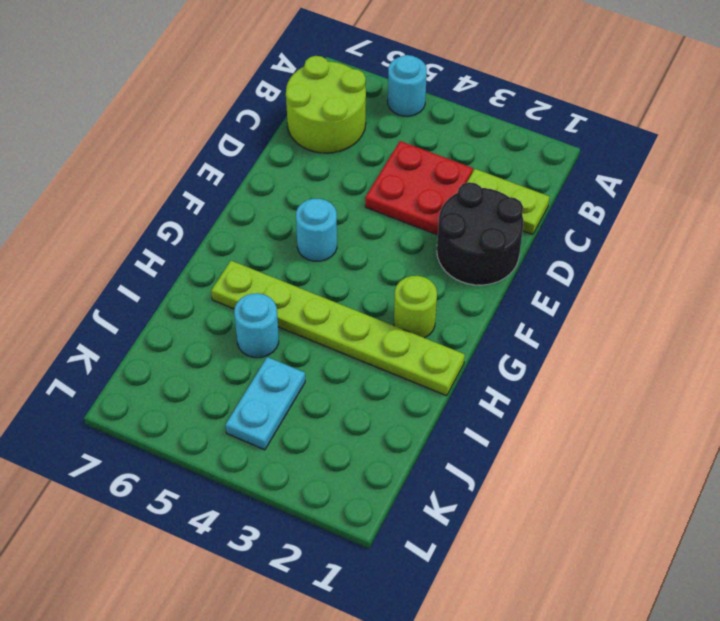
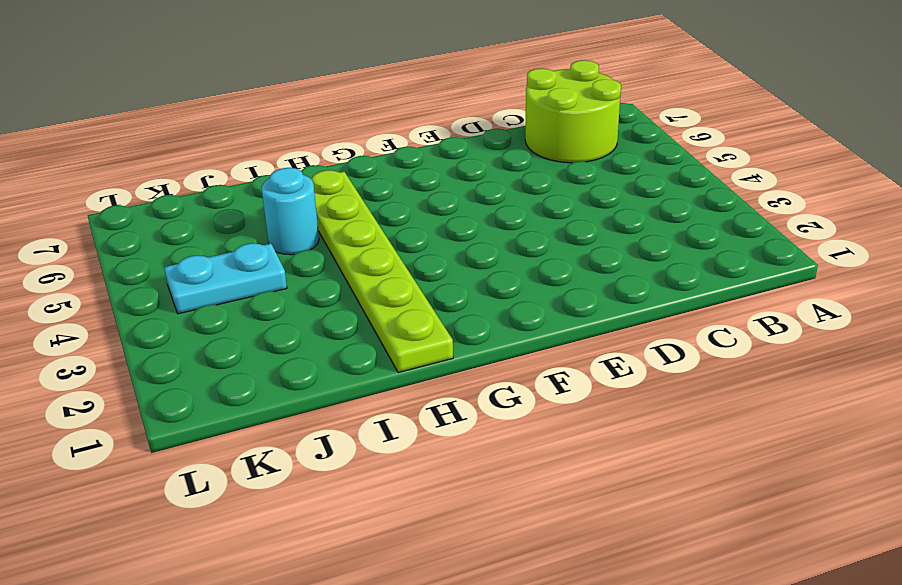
none -> cyan 1x1 round brick [388,55,427,116]
none -> lime 1x2 plate [467,169,549,235]

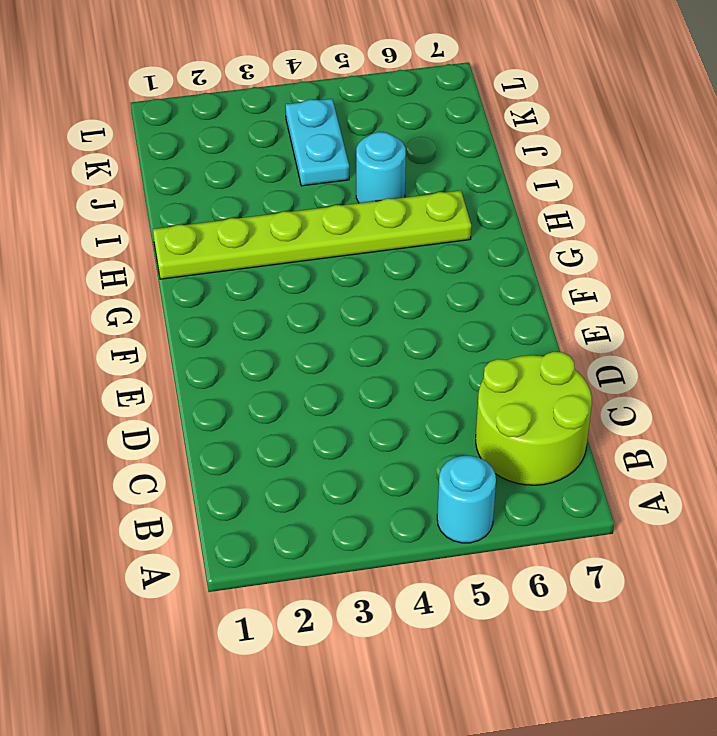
none -> lime 1x2 plate [467,169,549,235]
none -> red 2x2 plate [365,141,473,235]

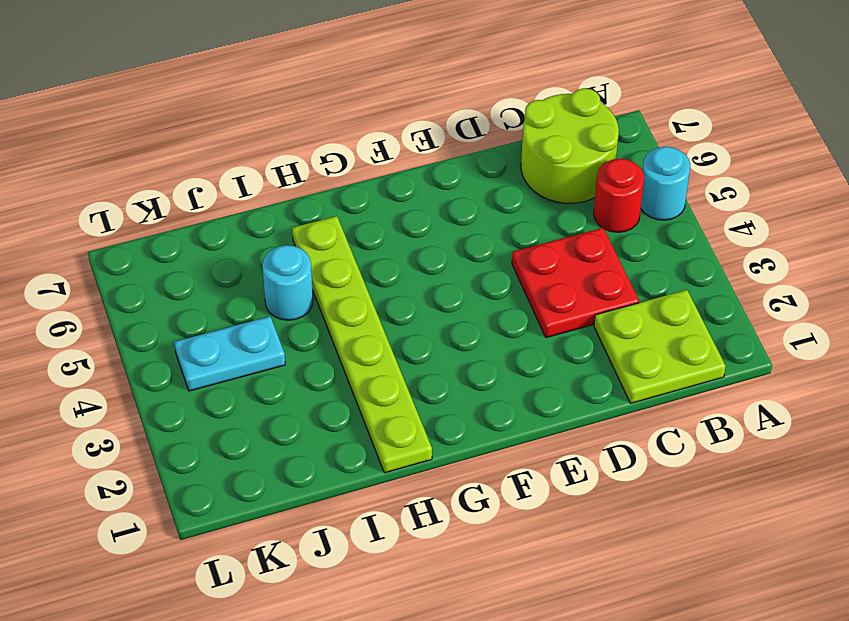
lime 2x2 plate [594,290,726,403] -> lime 1x2 plate [467,169,549,235]
red 1x1 round brick [594,159,644,232] -> none
none -> black 2x2 round brick [437,182,523,285]
none -> cyan 1x1 round brick [296,199,337,261]

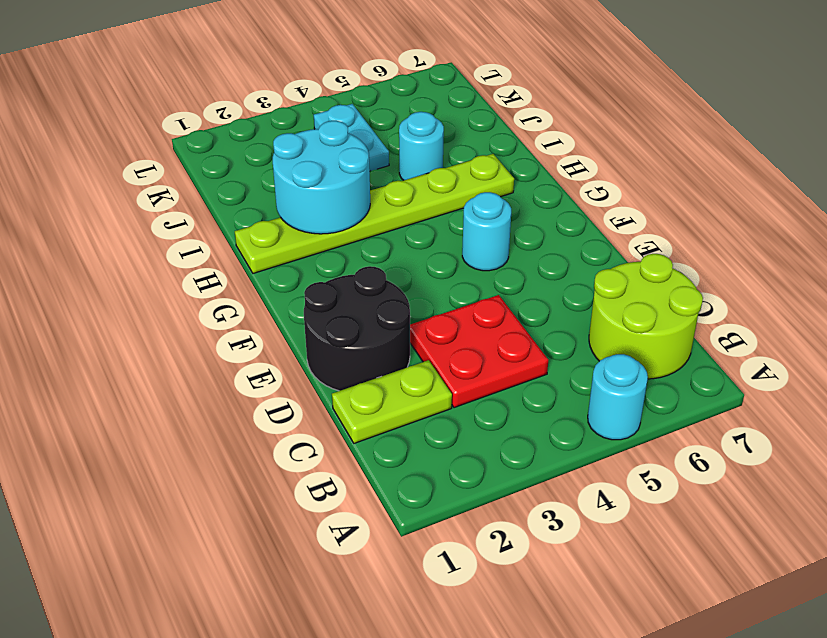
cyan 2x2 round brick [273,121,370,234] -> none
none -> lime 1x1 round brick [394,276,437,338]

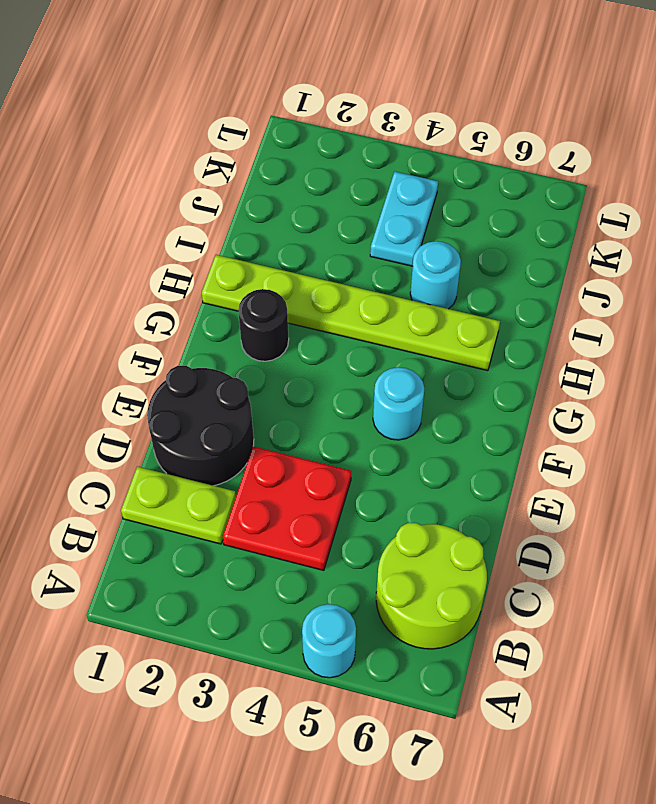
black 1x1 round brick [238,289,289,361] -> lime 1x1 round brick [394,276,437,338]

